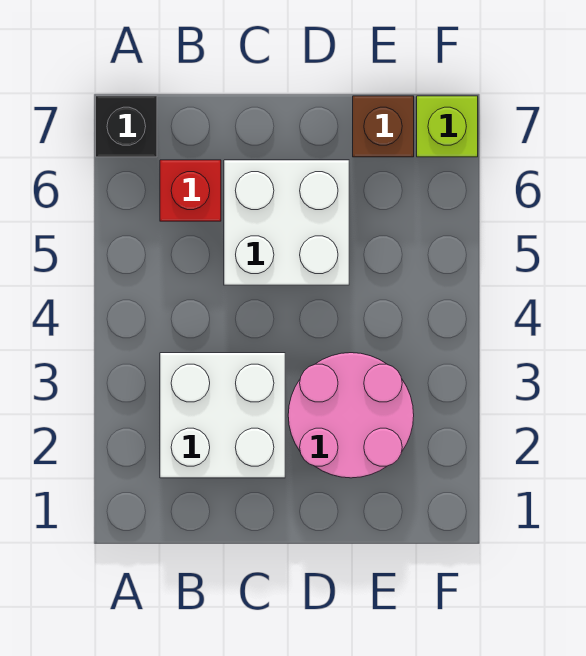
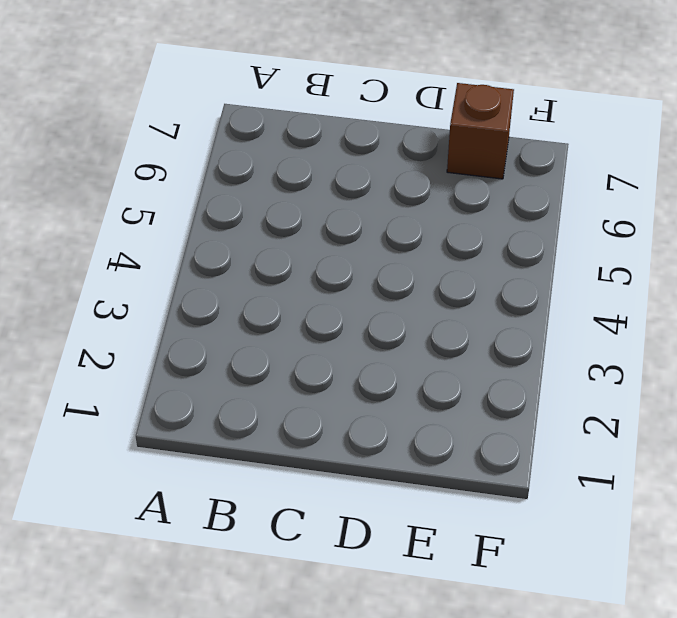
none -> black 1x1 brick [96,96,157,157]
none -> white 2x2 brick [160,353,285,478]

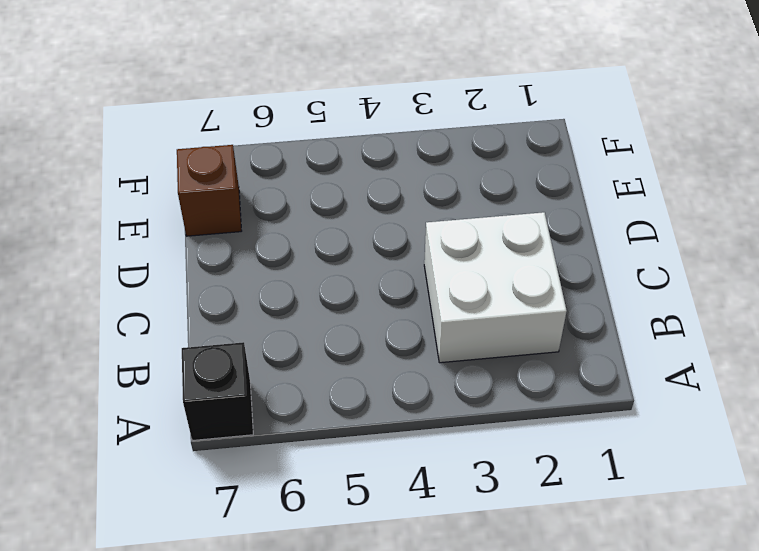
none -> red 1x1 brick [160,160,221,221]
none -> white 2x2 brick [224,160,349,285]

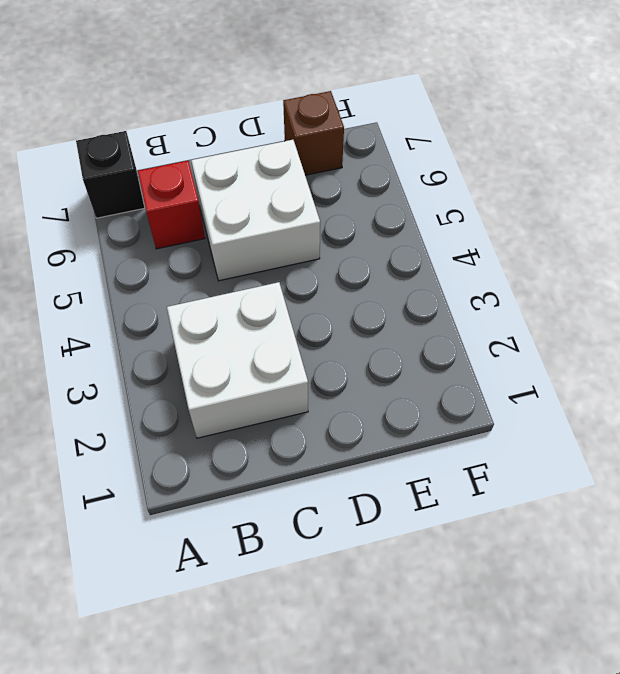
none -> pink 2x2 round brick [288,353,414,478]
none -> lime 1x1 brick [417,96,478,157]

